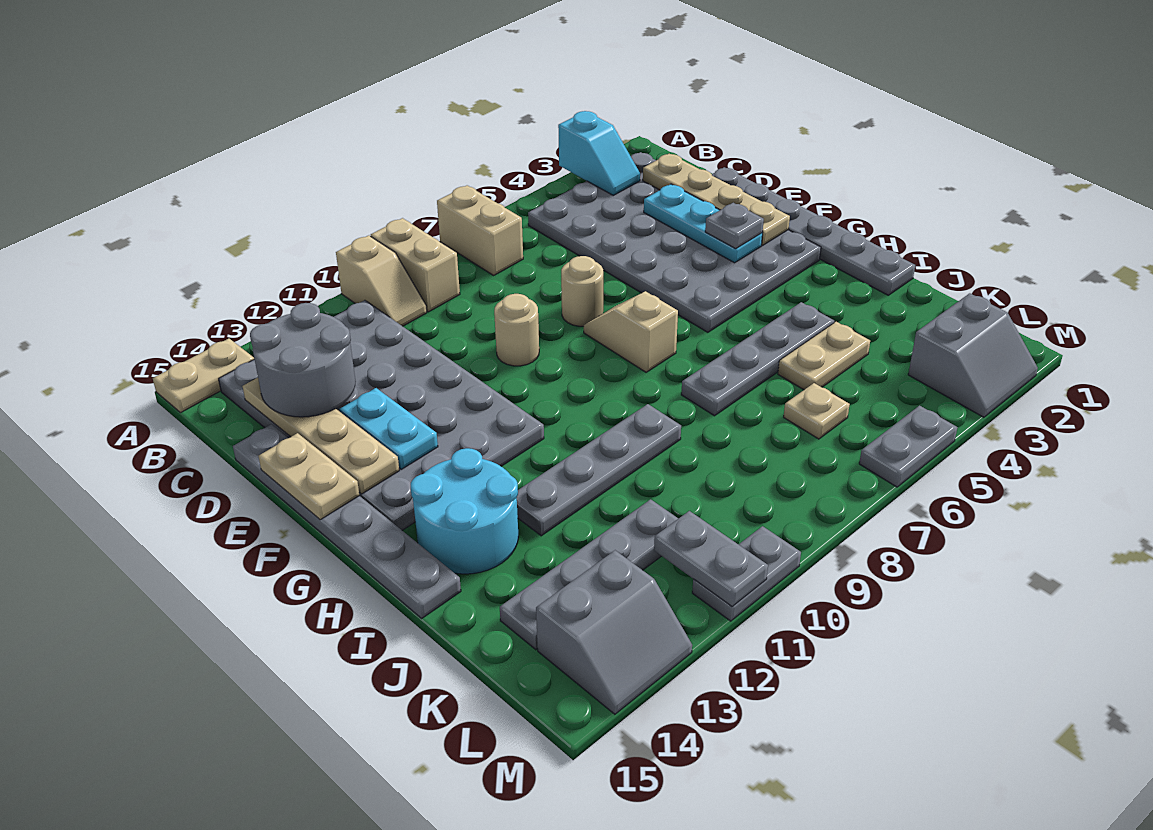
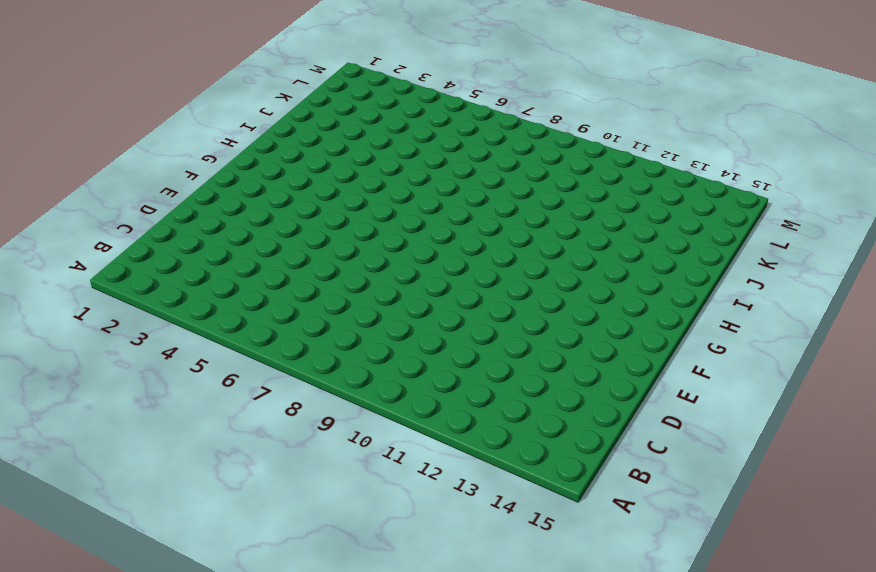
none -> tan 1x2 brick [437,185,523,275]
none -> tan 1x2 brick [371,218,460,312]
none -> tan 1x2 slope [336,235,427,326]
none -> tan 1x2 plate [153,339,254,413]

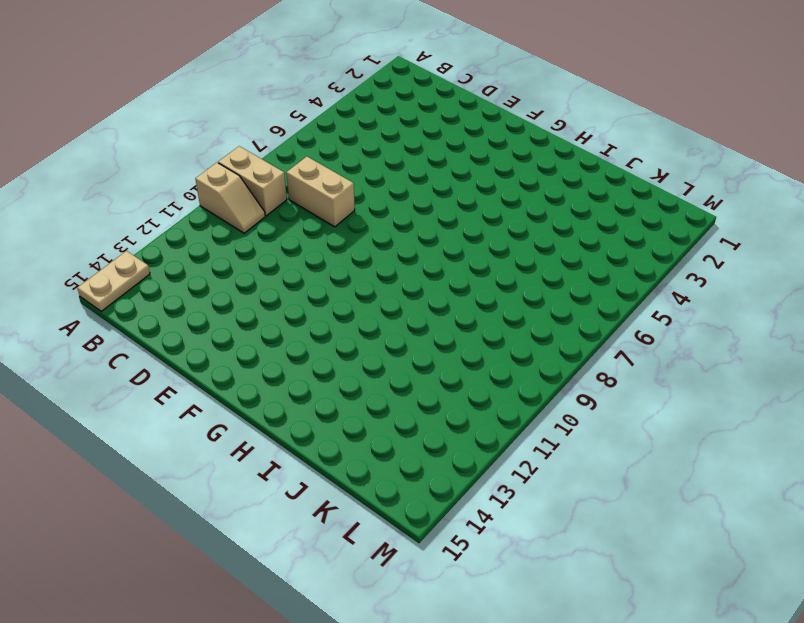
tan 1x2 brick [286,157,355,227] -> tan 1x2 brick moved to [437,185,523,275]
none -> grey 4x6 plate [528,152,821,332]
none -> grey 4x6 plate [219,300,544,530]
none -> grey 1x6 plate [712,167,915,295]
none -> grey 1x6 plate [233,424,461,618]

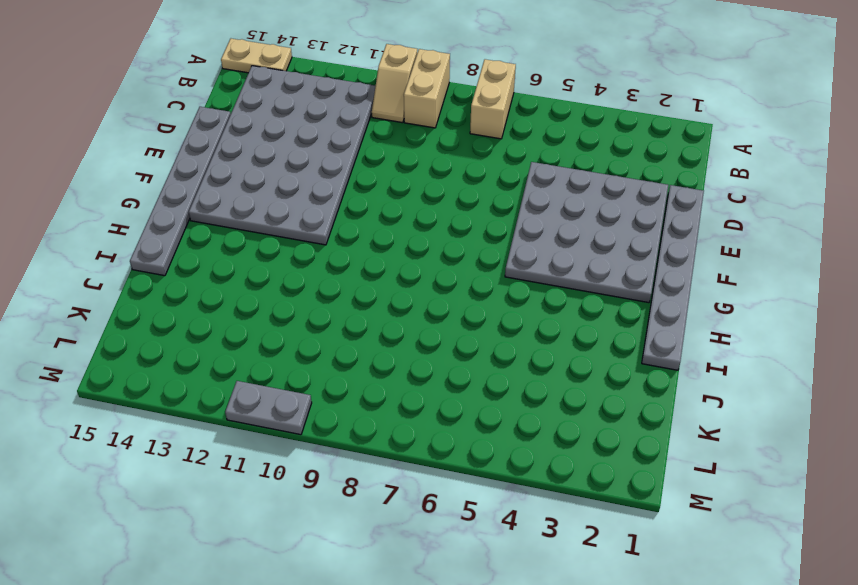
grey 4x4 plate [505,162,668,303] -> grey 4x6 plate [528,152,821,332]
none -> tan 1x1 round brick [561,256,603,326]
none -> tan 1x1 round brick [494,294,539,366]
none -> tan 1x2 slope [584,291,678,372]
none -> cyan 2x2 round brick [411,448,518,574]

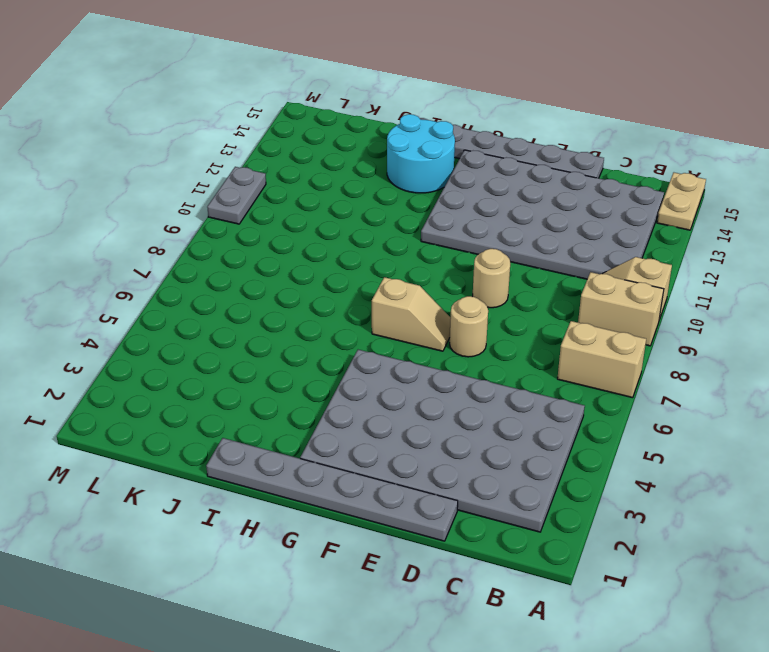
none -> grey 1x4 plate [681,302,834,416]
none -> grey 1x4 plate [517,404,681,536]
none -> tan 1x2 plate [778,322,870,390]
none -> tan 1x1 plate [784,383,850,439]

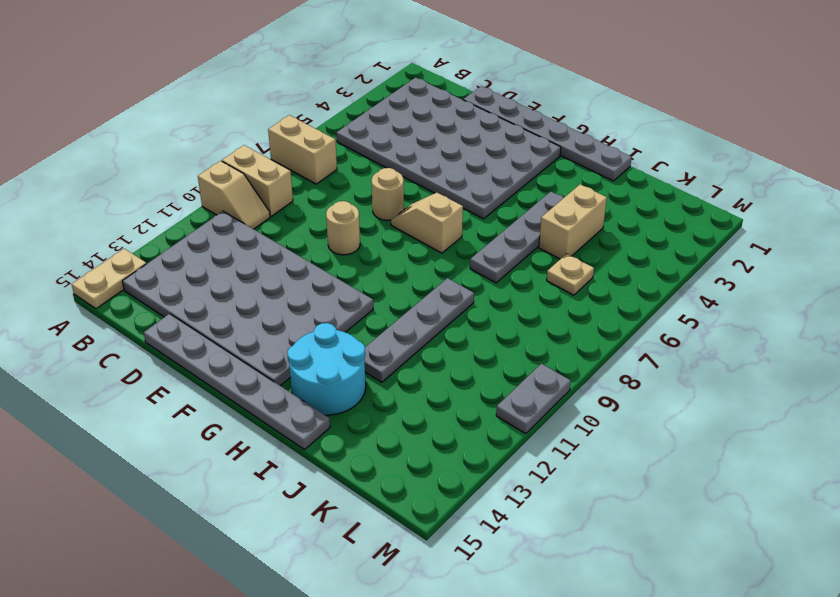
tan 1x2 brick [539,184,607,259] -> tan 1x2 plate [778,322,870,390]
none -> grey 1x4 plate [500,499,678,650]
none -> grey 2x2 slope [908,293,1038,417]
none -> grey 2x2 slope [536,550,692,714]
none -> grey 1x2 plate [859,406,957,487]

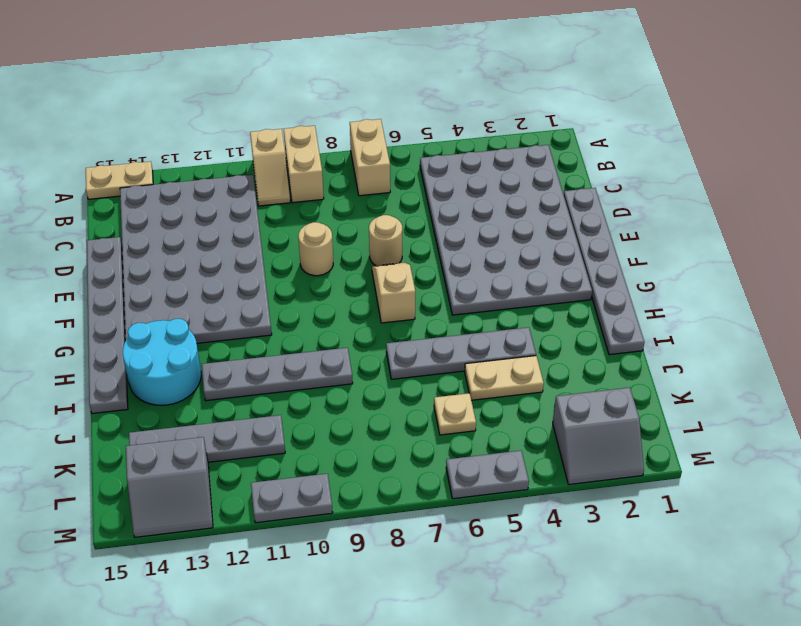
none -> cyan 1x2 slope [558,111,640,195]
none -> tan 1x4 plate [643,154,790,245]
none -> tan 1x4 plate [243,378,399,494]
none -> cyan 1x3 plate [644,184,762,263]

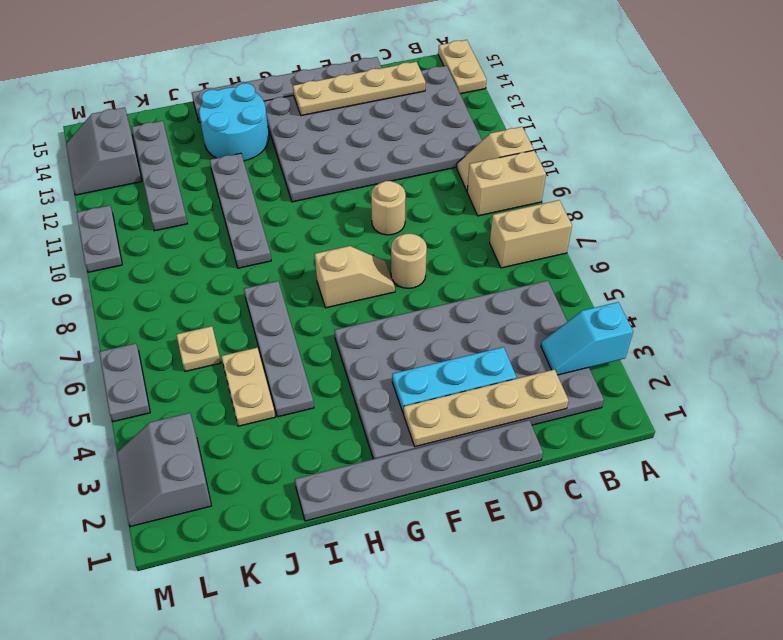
none -> cyan 1x2 plate [339,388,438,469]
none -> tan 1x2 plate [259,433,360,520]
none -> grey 1x2 plate [654,511,768,606]
none -> grey 2x2 round brick [250,303,355,417]

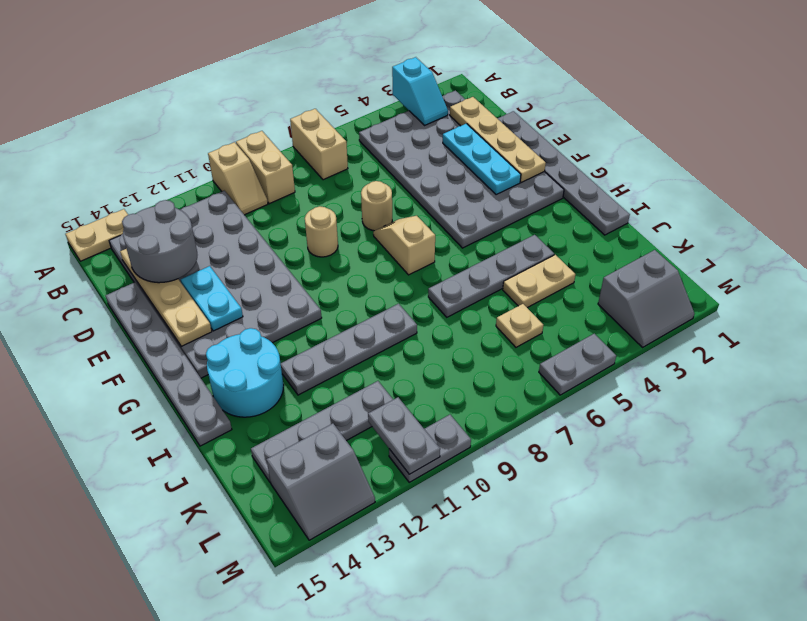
none -> tan 1x2 plate [259,433,360,520]
none -> grey 1x1 plate [705,203,764,249]

